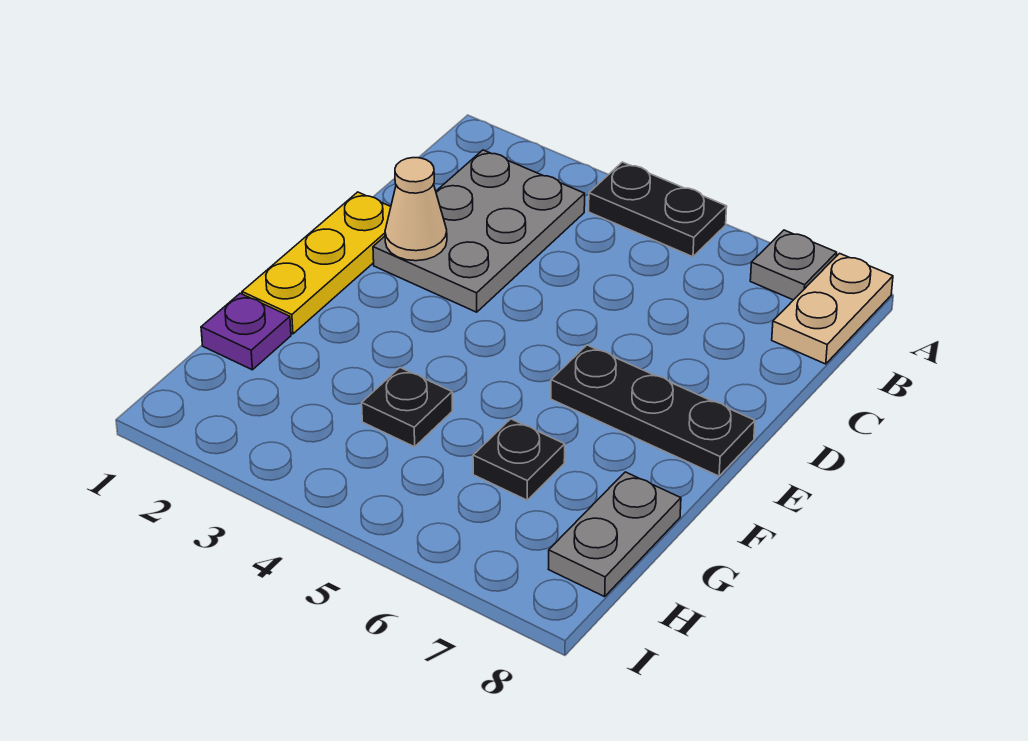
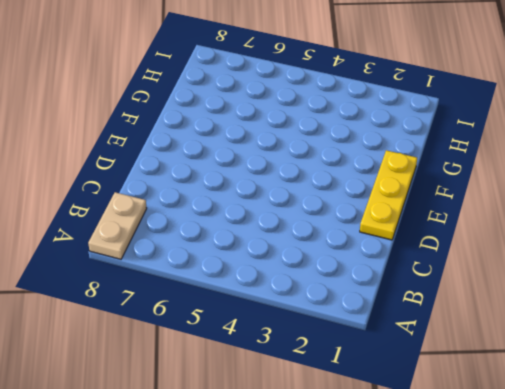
none -> black 1x2 plate [589,162,727,257]
none -> grey 1x1 plate [750,230,837,300]

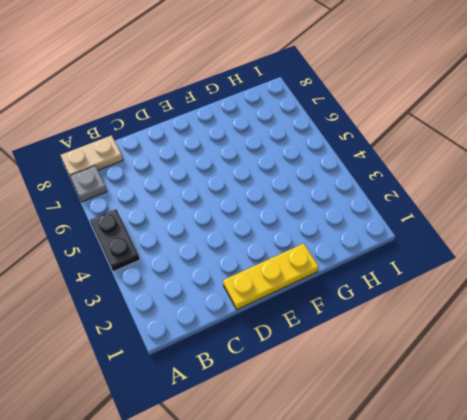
none -> grey 2x3 plate [373,150,585,312]
none -> black 1x3 plate [551,345,755,476]

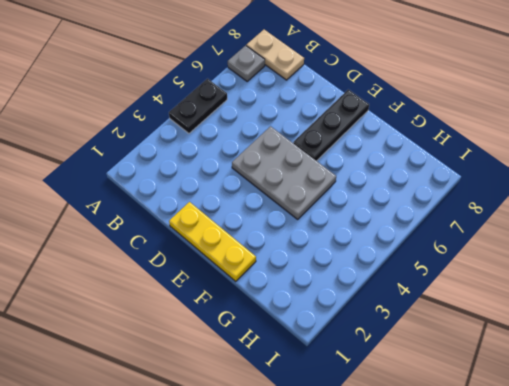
grey 2x3 plate [232,126,336,219] -> grey 2x3 plate moved to [373,150,585,312]
none -> purple 1x1 plate [201,293,291,370]
none -> black 1x1 plate [362,368,452,447]

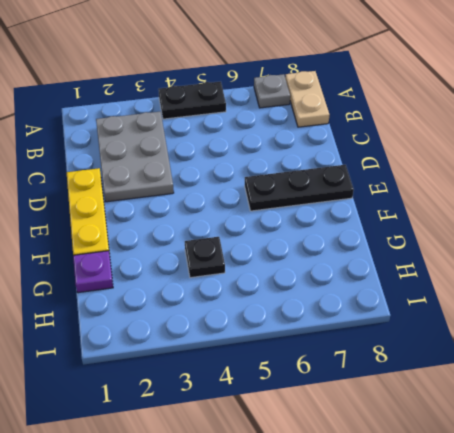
none -> black 1x1 plate [473,419,565,500]
none -> grey 1x2 plate [549,472,681,597]

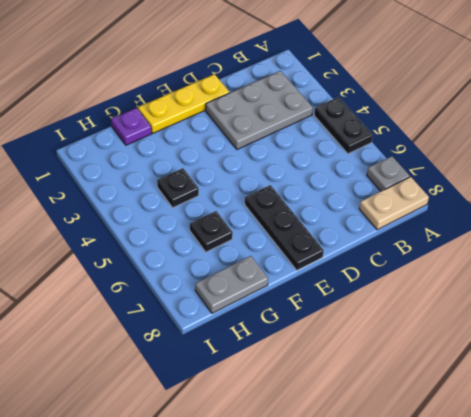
none -> tan 1x1 cone [385,158,447,261]

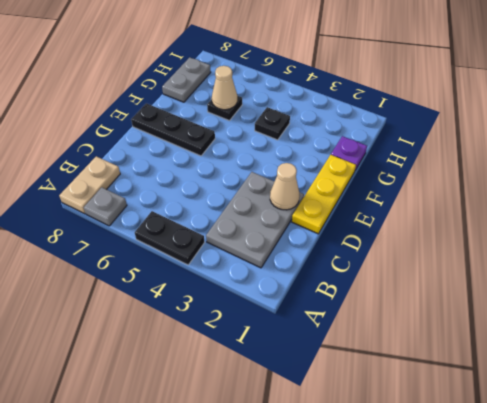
tan 1x1 cone [212,66,237,110] -> none

